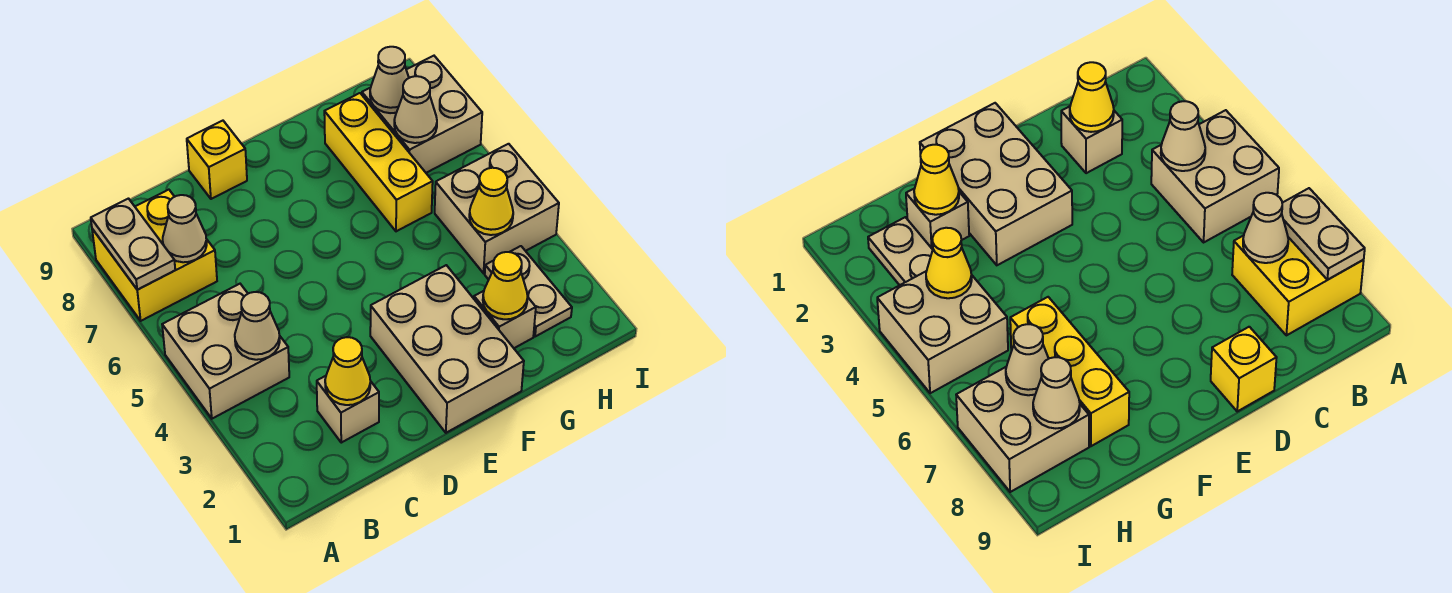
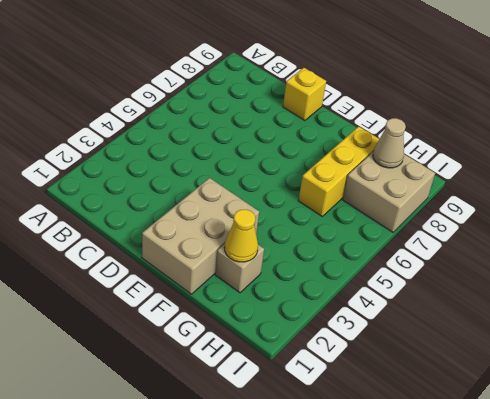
none -> tan 2x2 brick [162,284,289,419]
none -> yellow 2x2 brick [92,190,217,321]
none -> tan 1x1 brick [317,376,379,443]

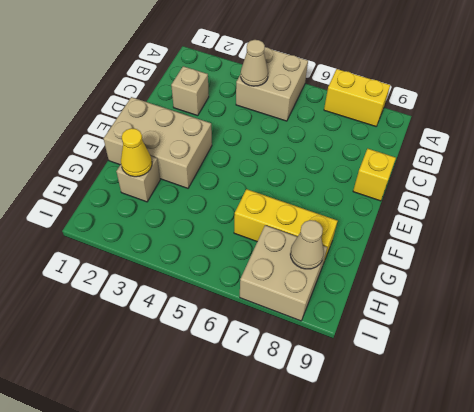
yellow 1x2 brick [324,69,390,126] -> yellow 2x2 brick [92,190,217,321]
none -> tan 1x2 plate [485,246,572,337]
none -> tan 2x2 brick [435,144,559,273]
none -> tan 1x2 plate [91,199,175,290]

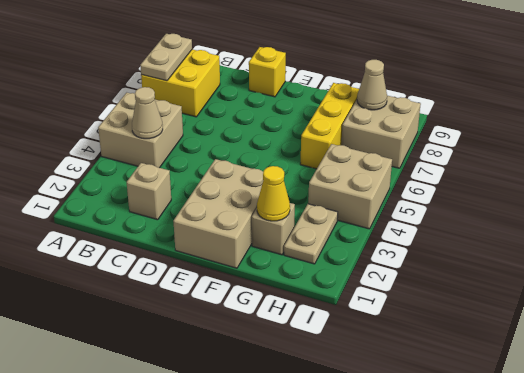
none -> tan 1x1 cone [163,195,207,262]
none -> yellow 1x1 cone [325,337,370,405]
none -> yellow 1x1 cone [469,168,513,235]

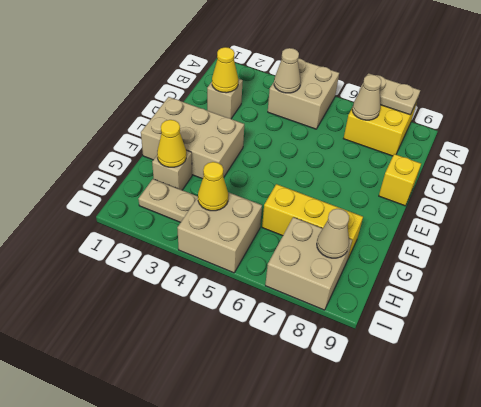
none -> tan 1x1 cone [394,76,437,143]

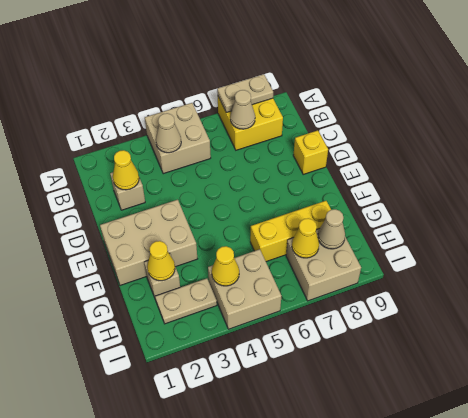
yellow 1x1 cone [292,218,319,258] -> tan 1x1 cone [394,76,437,143]

